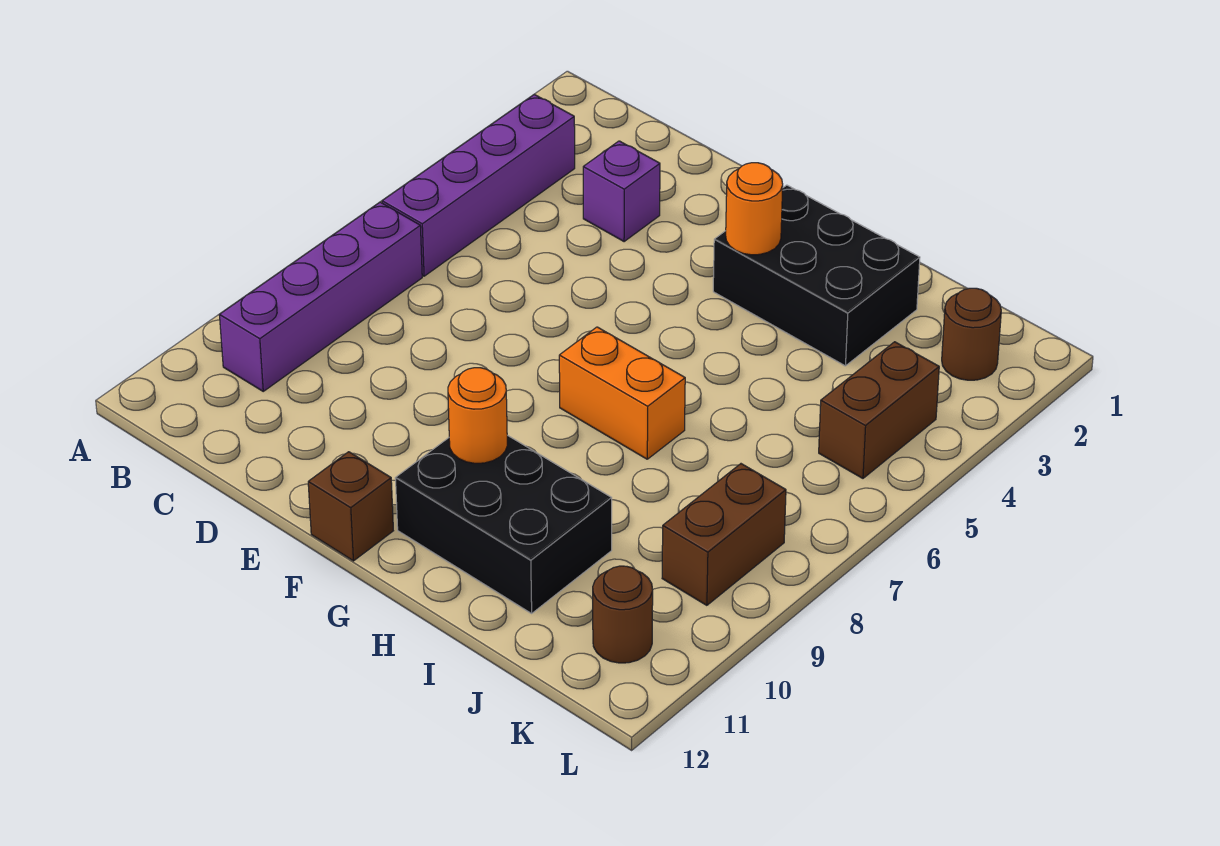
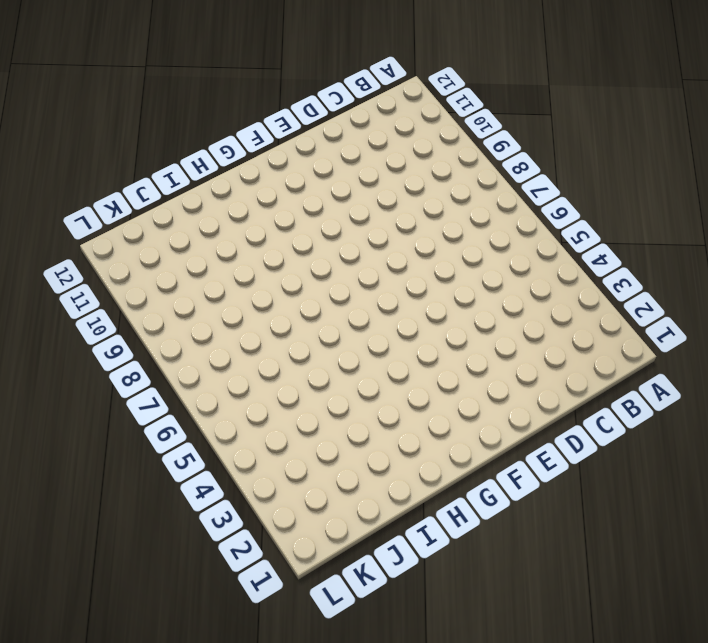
none -> purple 1x4 brick [382,94,575,276]
none -> purple 1x4 brick [219,202,422,391]
none -> purple 1x1 brick [583,141,660,242]

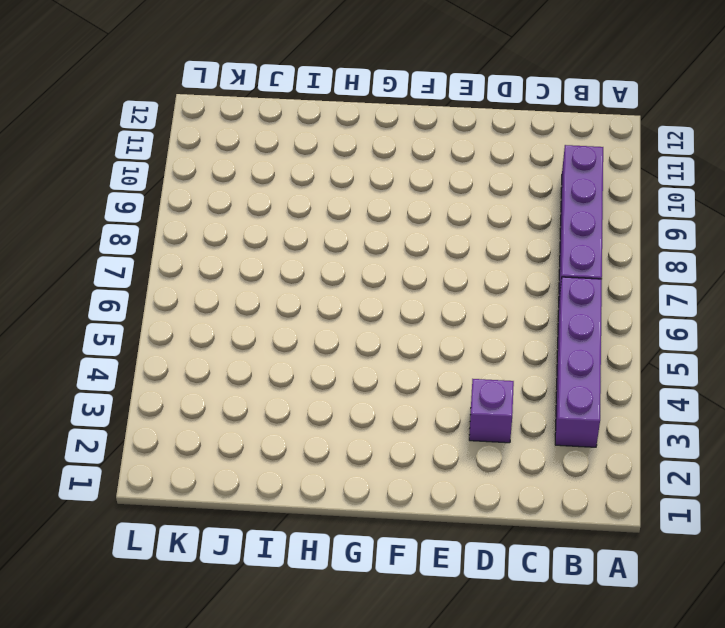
none -> brown 1x1 brick [308,452,393,561]
none -> black 2x3 brick [713,185,920,366]
none -> orange 1x2 brick [559,327,685,459]

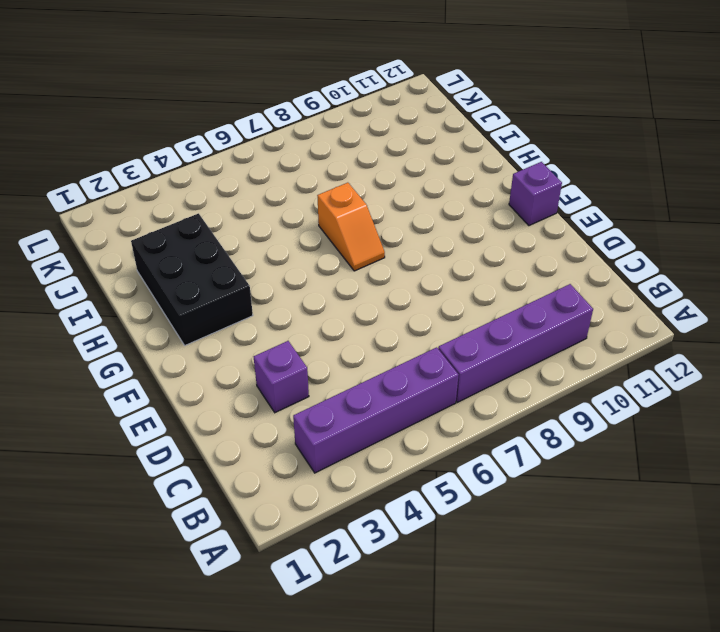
purple 1x1 brick [509,162,562,226] -> brown 1x1 brick [308,452,393,561]
orange 1x2 slope [317,183,385,271] -> orange 1x2 brick [559,327,685,459]
none -> black 2x3 brick [395,435,612,613]
none -> brown 1x1 round brick [942,288,1001,380]
none -> brown 1x2 brick [819,342,939,478]

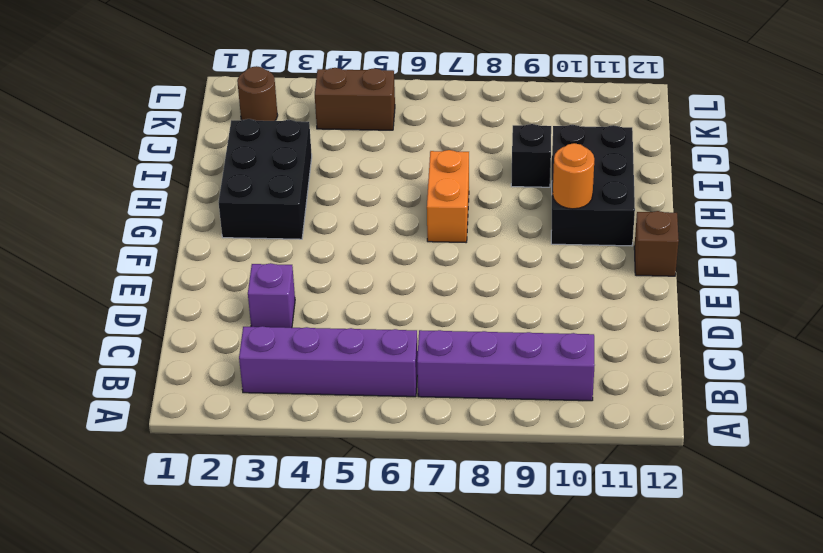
black 1x1 brick [511,124,551,187] -> none
none -> brown 1x2 brick [662,464,786,605]
none -> brown 1x1 round brick [593,566,653,663]
none -> orange 1x1 round brick [726,163,783,255]

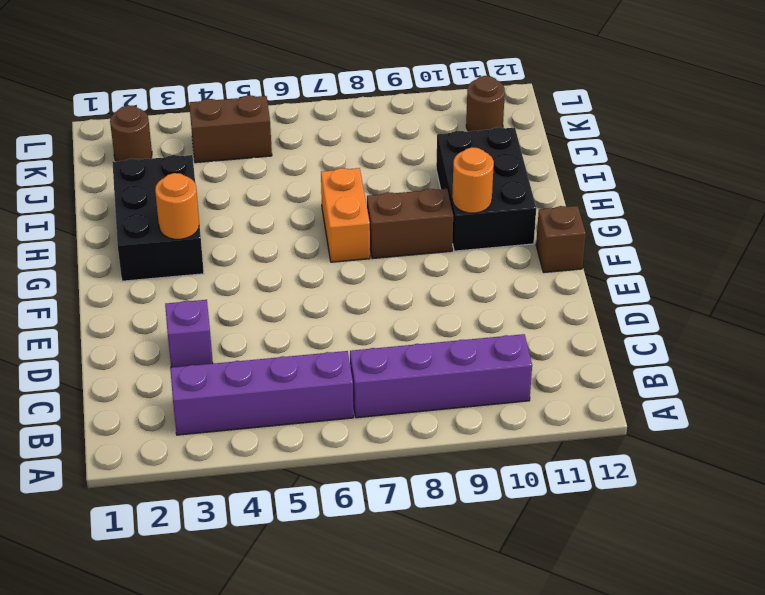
brown 1x2 brick [367,189,453,259] -> brown 1x2 brick moved to [662,464,786,605]

